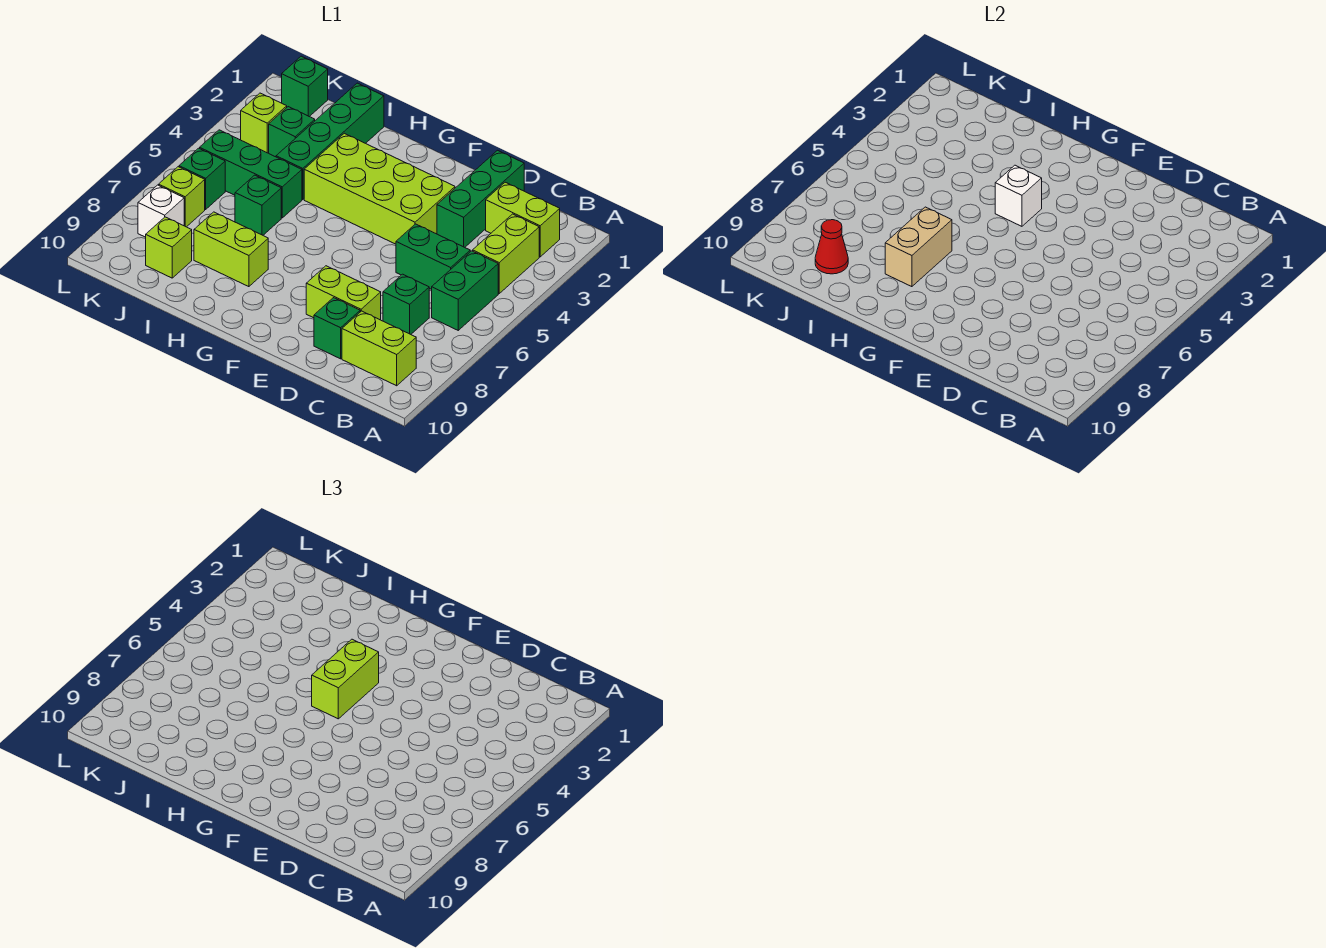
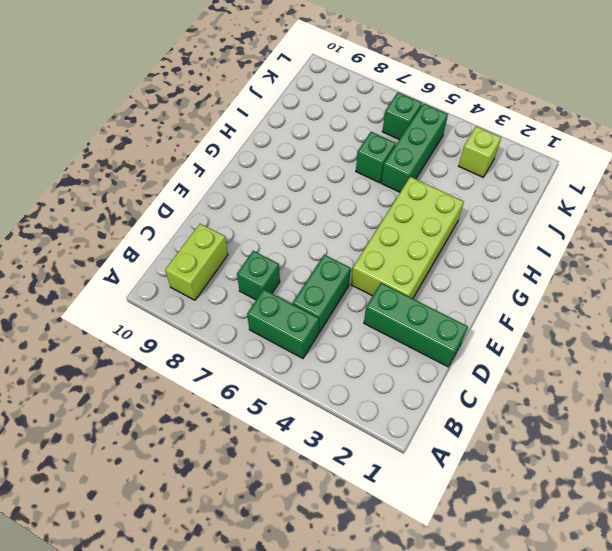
none -> lime 1x2 brick [486,182,560,257]
none -> lime 1x2 brick [473,214,539,293]
none -> lime 1x2 brick [306,266,381,320]

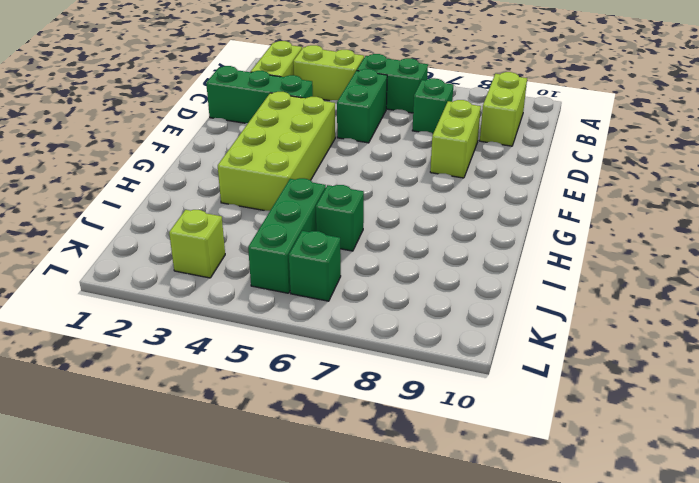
none -> green 1x1 brick [314,298,360,359]
none -> lime 1x2 brick [194,212,268,287]
none -> green 1x4 brick [276,83,384,200]

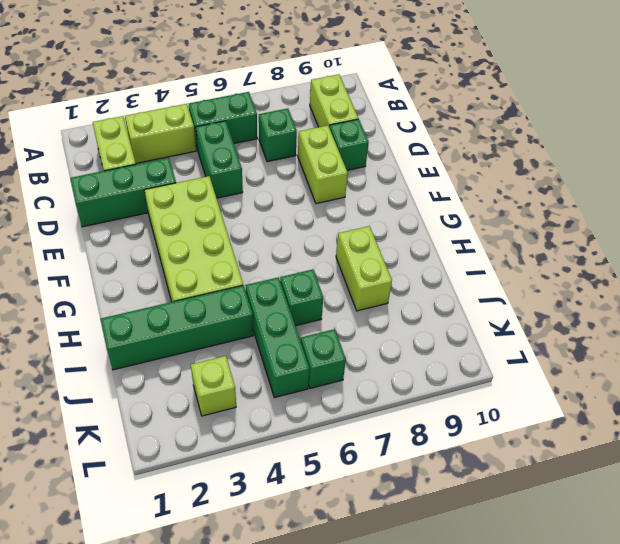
none -> green 1x1 brick [269,107,315,157]
none -> lime 1x1 brick [146,217,192,278]
none -> green 1x1 brick [282,56,328,117]

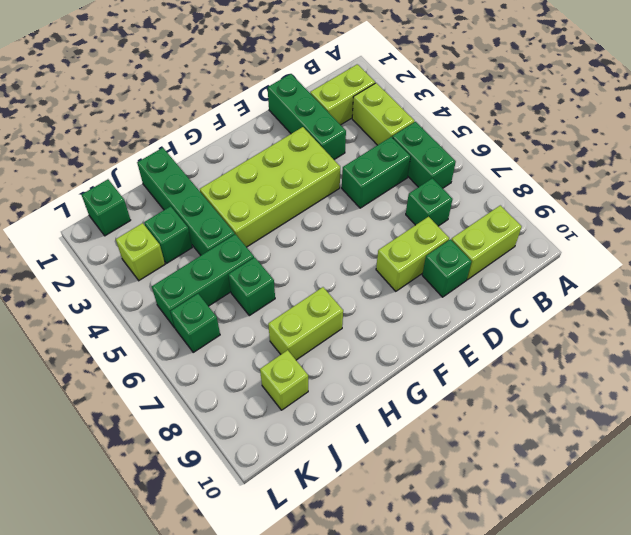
none -> lime 1x1 brick [159,167,205,227]
none -> white 1x1 brick [138,185,184,237]
none -> white 1x1 brick [995,165,1042,226]

